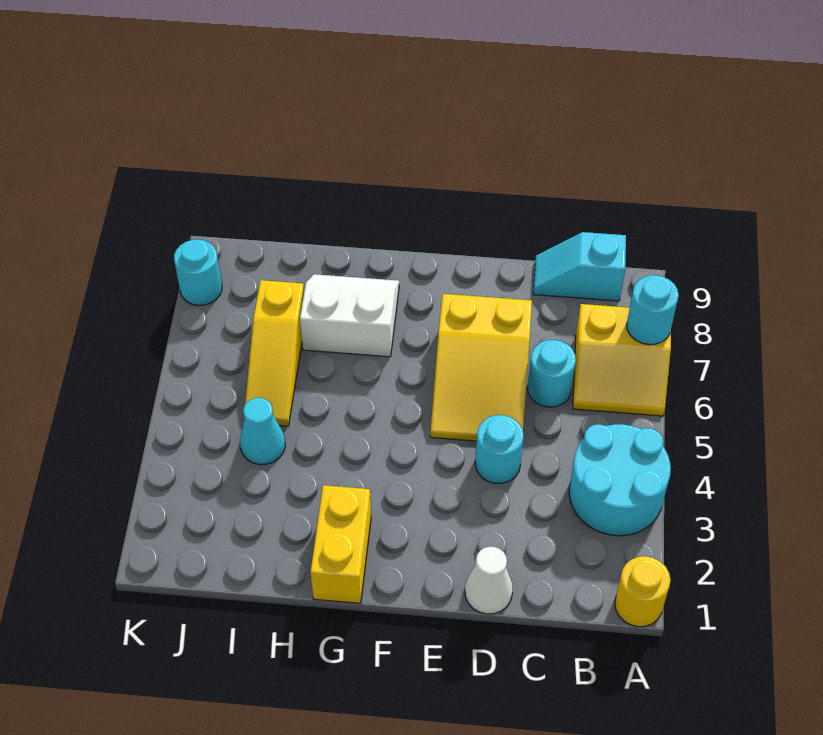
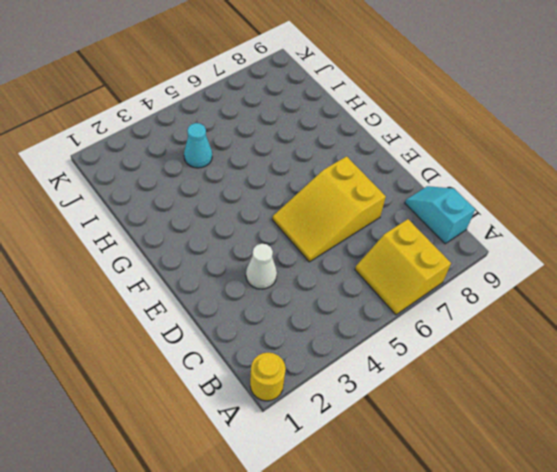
white 1x1 cone [246,244,277,289] -> white 1x1 cone moved to [465,547,513,614]
none -> cyan 2x2 round brick [569,424,671,536]
none -> cyan 1x1 round brick [528,340,576,407]
none -> cyan 1x1 round brick [475,415,524,484]

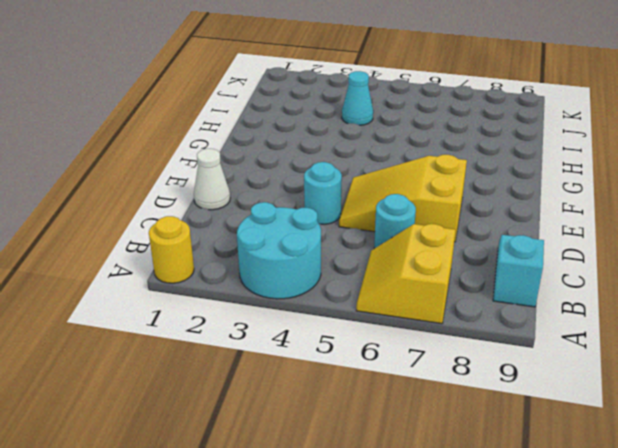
none -> yellow 1x2 brick [310,485,371,603]
none -> white 2x2 slope [300,274,399,357]
none -> yellow 1x3 slope [244,280,304,426]

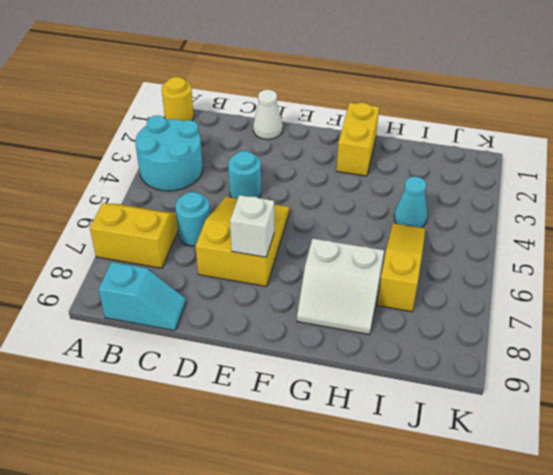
white 1x1 brick [230,195,274,257] -> none
none -> cyan 1x1 round brick [174,240,222,305]
none -> cyan 1x1 round brick [627,275,679,345]

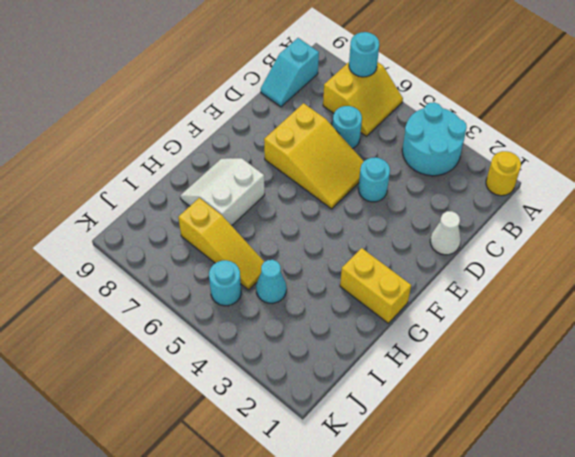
cyan 1x1 round brick [209,260,241,306] -> cyan 1x1 round brick moved to [174,240,222,305]

